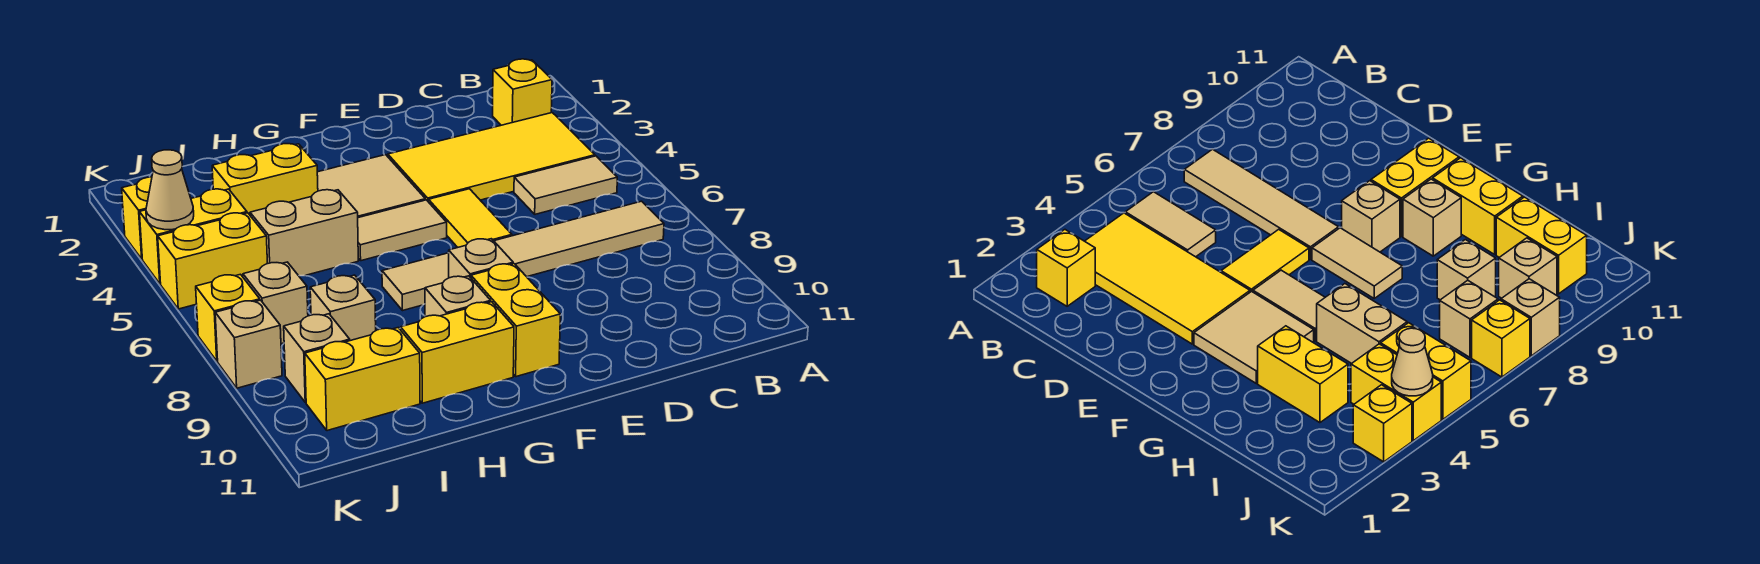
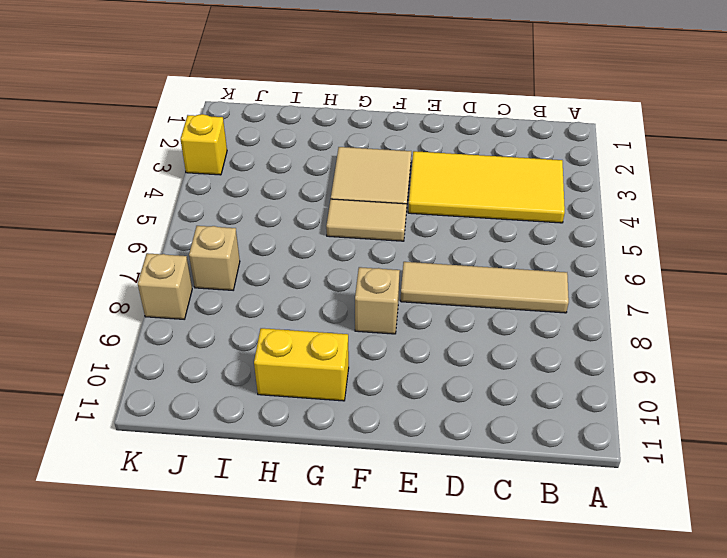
none -> yellow 1x1 brick [493,59,552,125]
none -> tan 1x2 tile [514,156,617,214]
none -> yellow 1x2 tile [429,189,512,247]

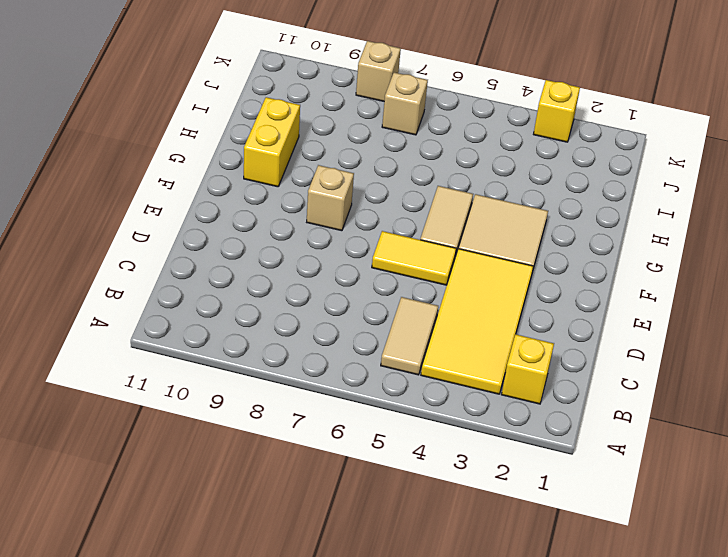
none -> tan 1x4 tile [494,201,664,277]
none -> tan 1x2 tile [382,253,449,311]
none -> yellow 1x2 brick [471,264,560,377]

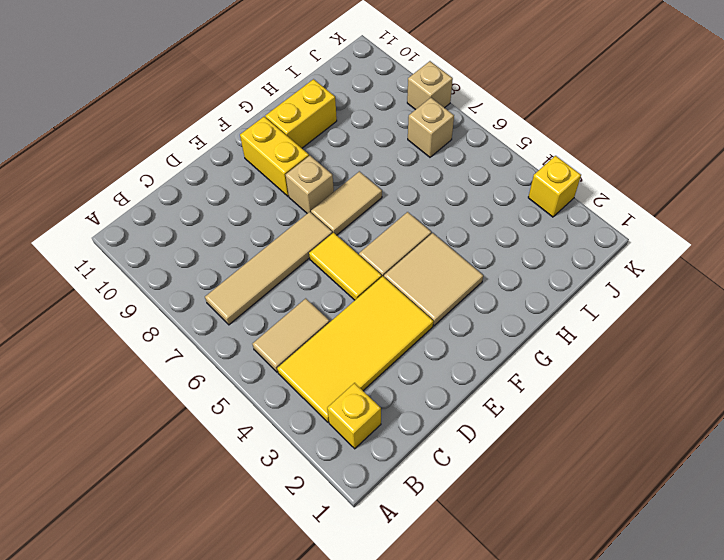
none -> tan 1x1 brick [425,276,491,317]
none -> yellow 1x2 brick [212,144,318,215]
none -> tan 1x2 brick [250,190,358,276]

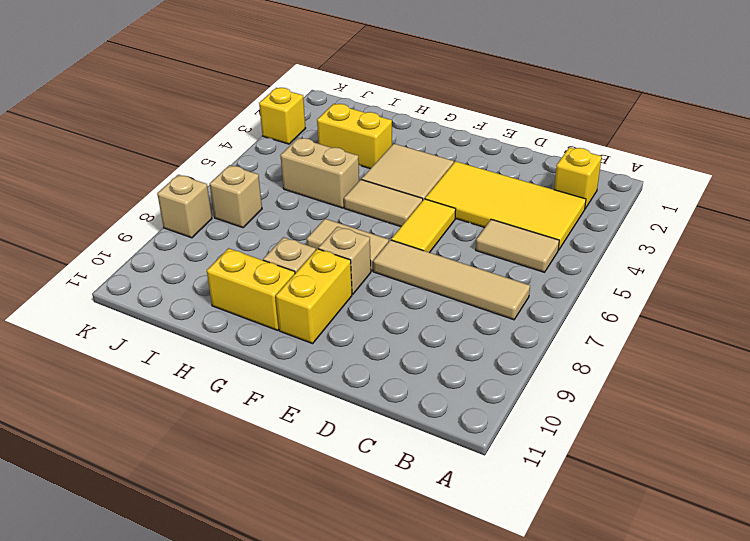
none -> tan 1x1 brick [310,275,376,341]
none -> yellow 1x2 brick [305,328,420,431]
none -> yellow 1x2 brick [140,189,247,284]

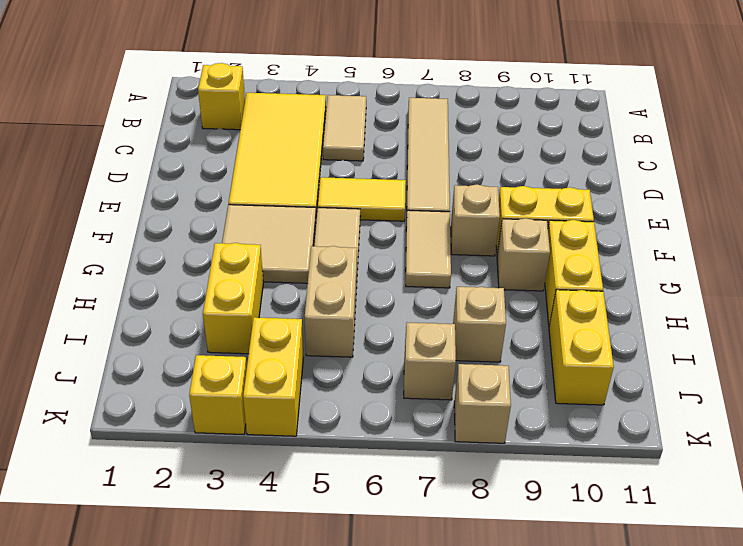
none -> yellow 1x2 brick [158,213,268,309]
none -> tan 1x1 brick [284,314,350,402]
none -> yellow 1x1 brick [196,274,260,361]

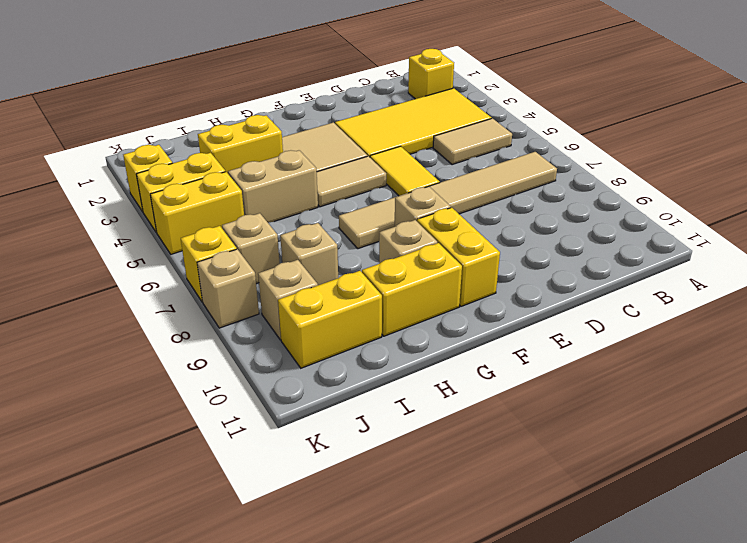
none -> tan 1x1 cone [146,150,194,230]

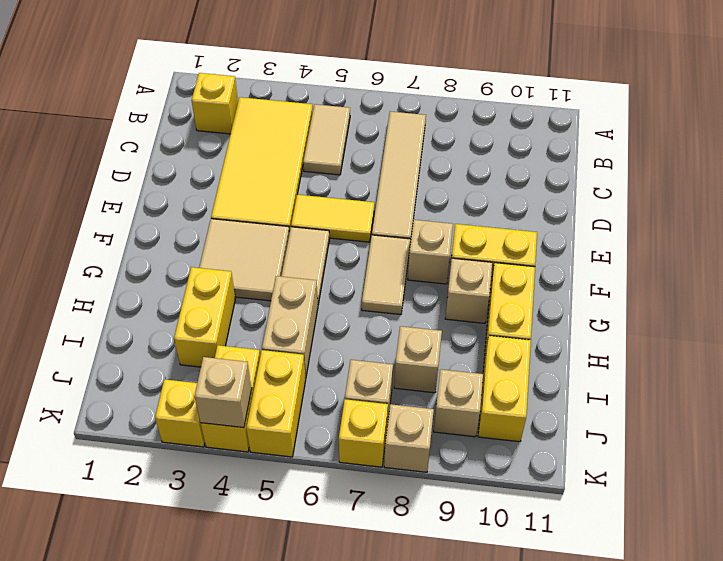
tan 1x1 brick [194,357,252,428] -> tan 1x1 cone [146,150,194,230]

